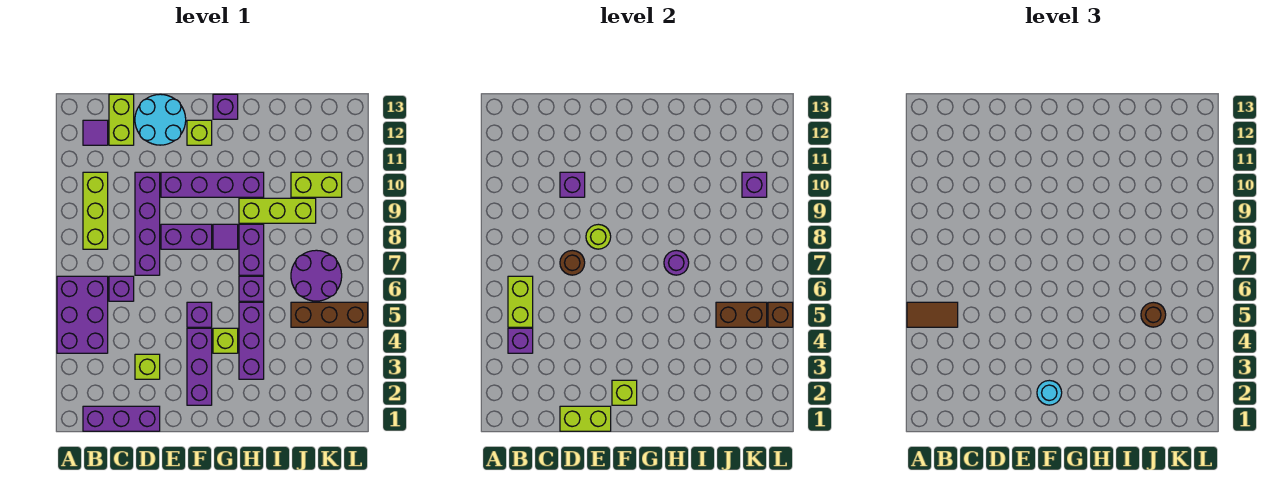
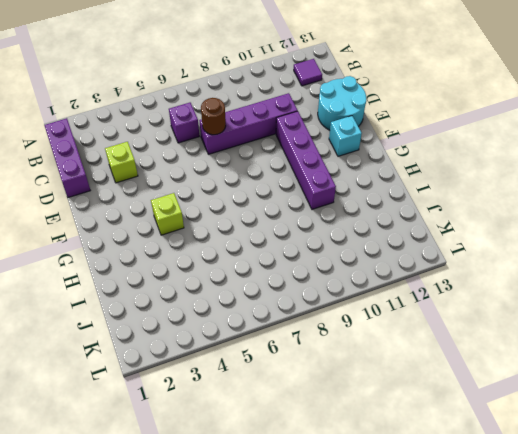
cyan 1x1 brick [329,116,362,156] -> lime 1x1 brick [187,120,212,145]
none -> purple 2x3 brick [57,276,108,353]
none -> lime 1x3 brick [83,172,108,249]
none -> lime 1x2 brick [109,94,134,145]
none -> purple 1x2 brick [161,224,212,249]

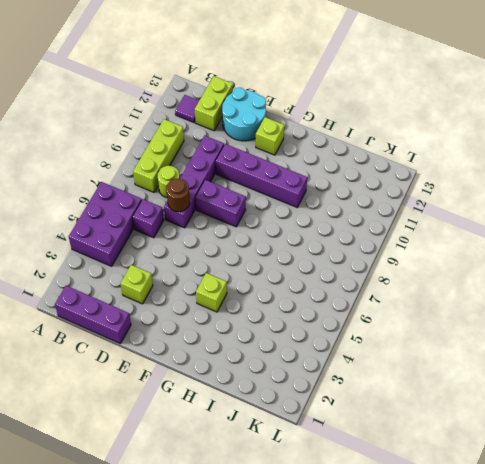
lime 1x1 round brick [158,166,180,198] -> lime 1x1 round brick moved to [586,224,611,249]
none -> purple 1x3 brick [187,328,212,405]
none -> purple 1x1 brick [187,302,212,327]
none -> purple 1x1 tile [213,224,238,249]
none -> purple 1x1 brick [213,94,238,119]

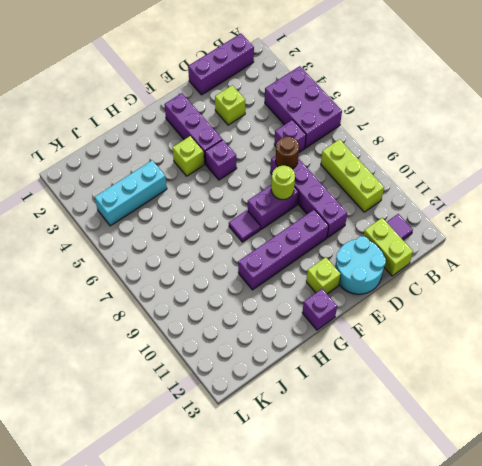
cyan 1x3 brick [95,160,167,226] -> none
none -> purple 1x3 brick [239,302,264,379]
none -> purple 1x1 brick [239,276,264,301]
none -> purple 1x2 brick [239,224,264,275]
none -> lime 1x3 brick [239,198,316,223]

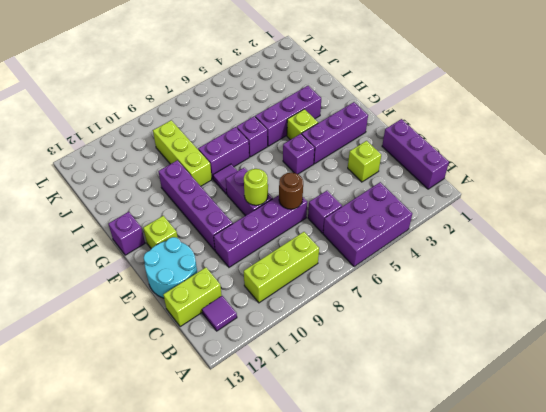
none -> brown 1x3 brick [291,302,368,327]
none -> purple 2x2 round brick [291,250,342,301]
none -> lime 1x2 brick [291,172,342,197]
none -> purple 1x1 brick [508,328,533,353]

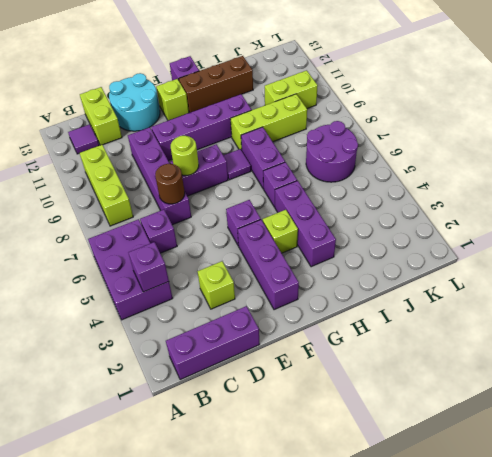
brown 1x3 brick [179,56,253,113] -> brown 1x3 brick moved to [291,302,368,327]
none -> lime 1x2 brick [508,276,533,327]
none -> lime 1x2 brick [560,406,611,431]
none -> purple 1x1 brick [560,172,585,197]
none -> lime 1x1 brick [612,380,637,405]

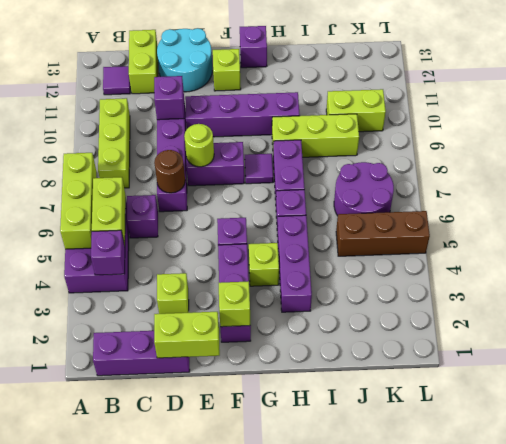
lime 1x3 brick [60,153,96,249] -> none
none -> purple 1x1 round brick [664,250,689,275]
none -> brown 1x2 brick [716,302,767,327]
none -> purple 1x1 brick [742,172,767,197]
none -> brown 1x1 brick [768,302,793,327]

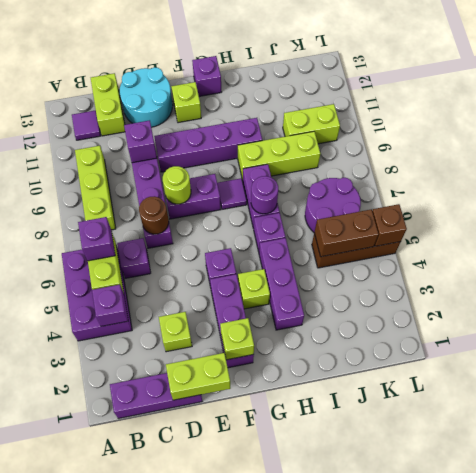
purple 1x1 brick [78,217,115,261] -> purple 1x1 brick moved to [742,172,767,197]
none -> brown 1x2 tile [907,302,958,327]
none -> cyan 1x1 round brick [1037,380,1062,405]
none -> brown 1x1 round brick [1141,302,1166,327]

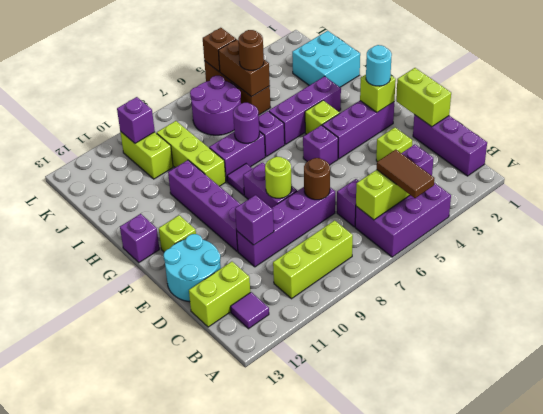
cyan 2x2 brick [292,31,360,87] -> none

